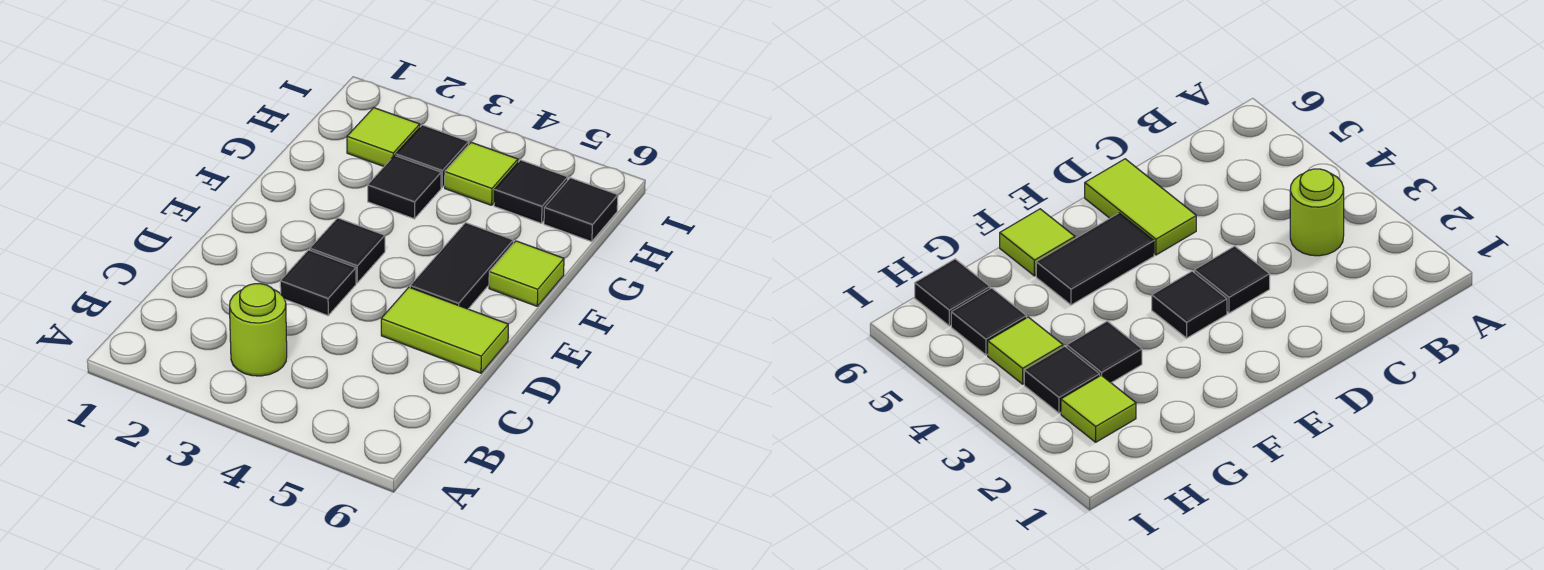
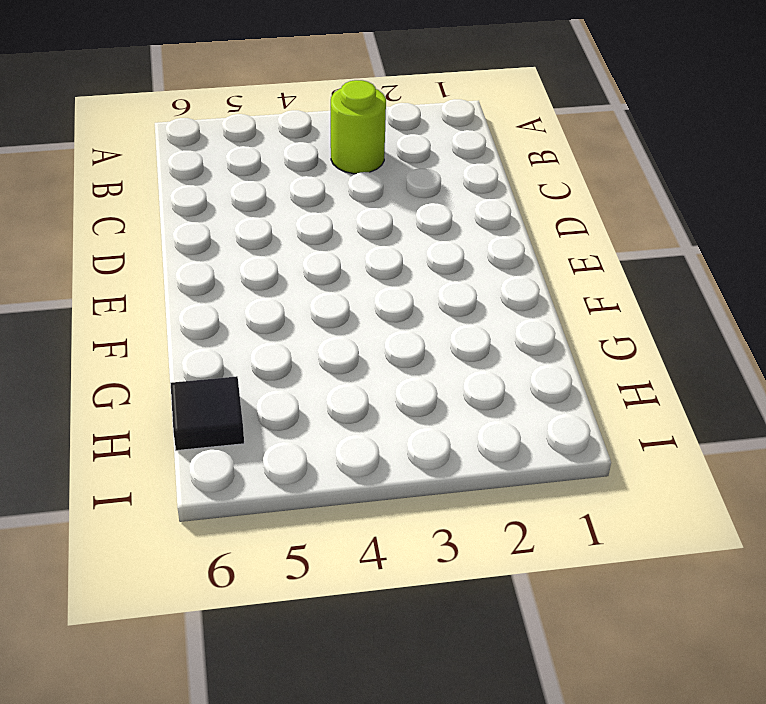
none -> black 1x1 tile [280,250,356,315]
none -> lime 1x2 tile [381,287,508,373]
none -> black 1x1 tile [310,218,385,283]

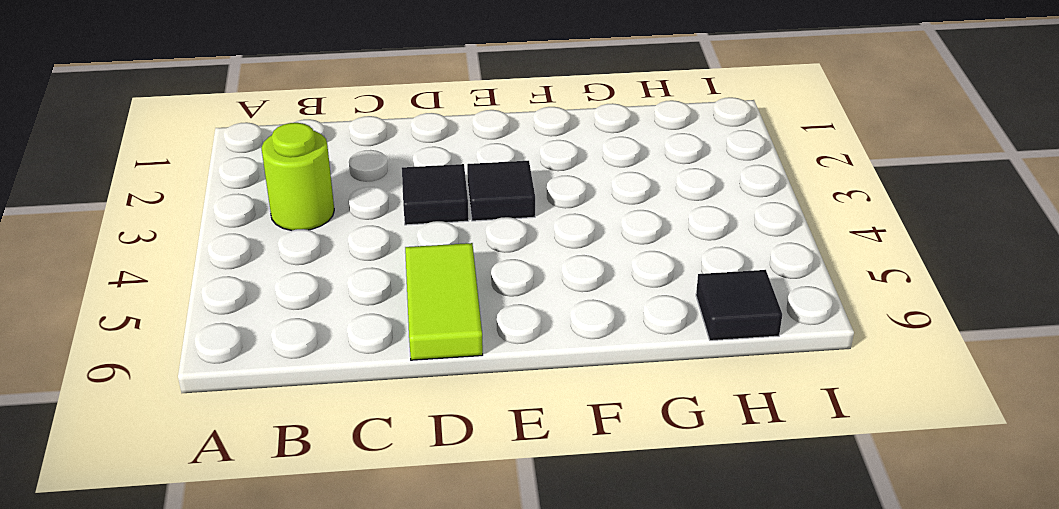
none -> black 1x2 tile [410,223,513,309]
none -> lime 1x1 tile [489,241,564,306]
none -> black 1x1 tile [368,156,441,219]

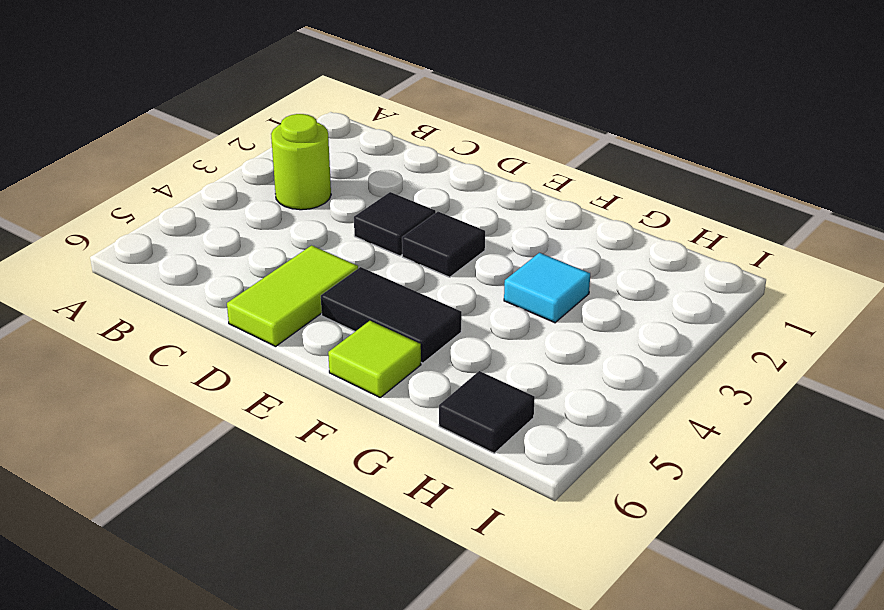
cyan 1x1 tile [504,253,590,323] -> black 1x1 tile [368,156,441,219]
none -> lime 1x1 tile [347,108,420,166]
none -> black 1x1 tile [396,125,469,187]
none -> lime 1x1 tile [445,142,518,205]

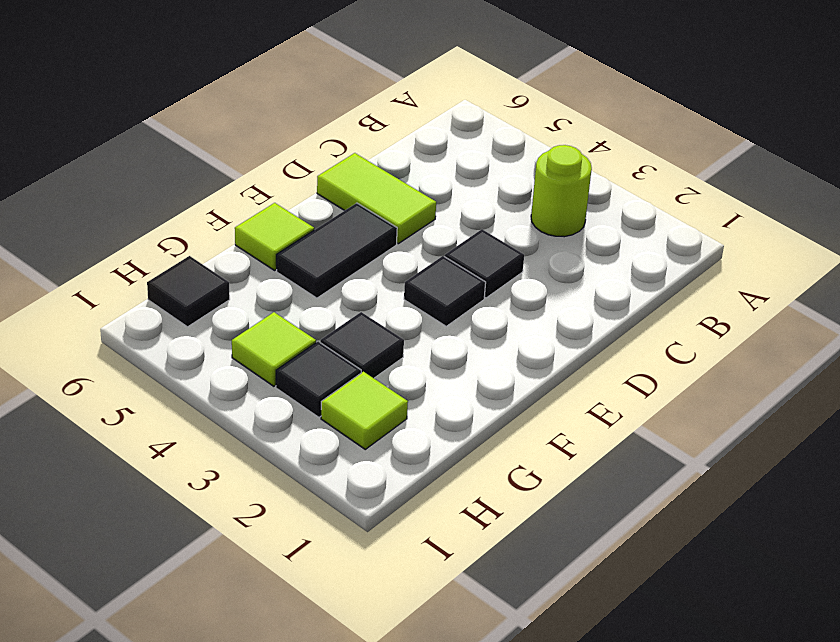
none -> black 1x1 tile [494,160,568,223]

